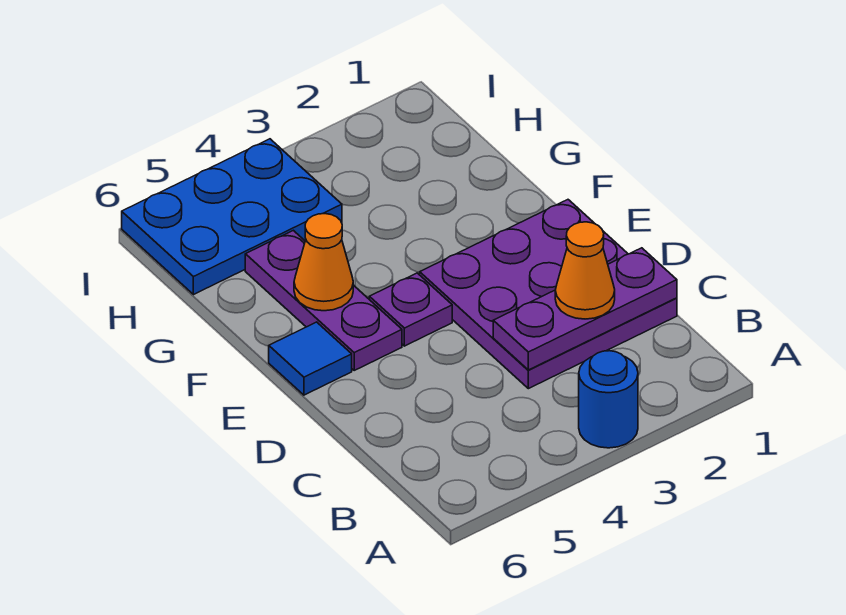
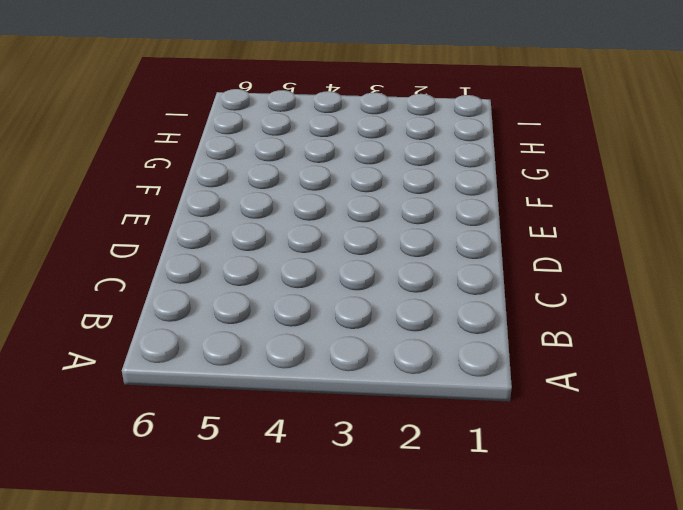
none -> blue 1x1 round brick [579,351,638,448]
none -> purple 3x3 plate [420,200,677,389]

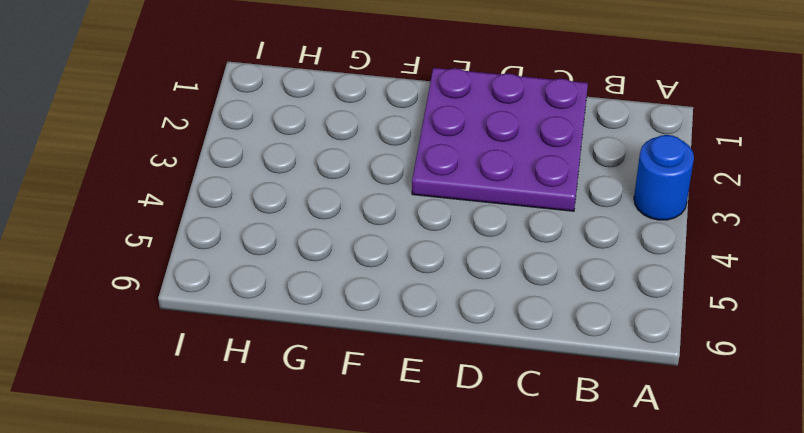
none -> purple 1x1 plate [369,273,452,346]
none -> purple 1x3 plate [245,230,402,370]

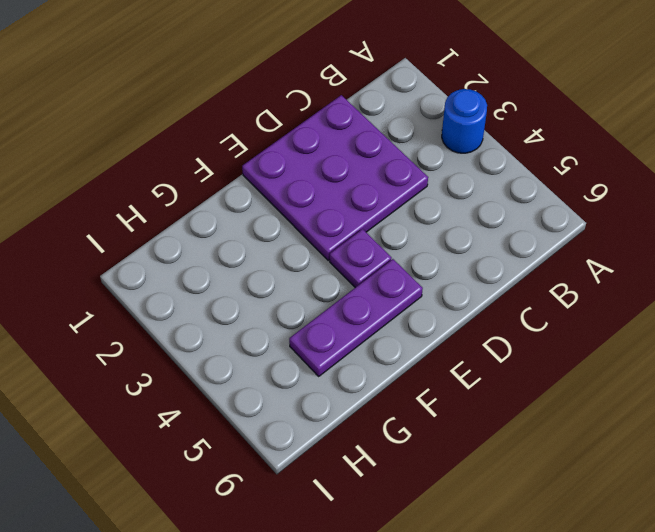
none -> blue 1x1 tile [269,322,352,395]
none -> blue 2x3 plate [122,139,342,295]

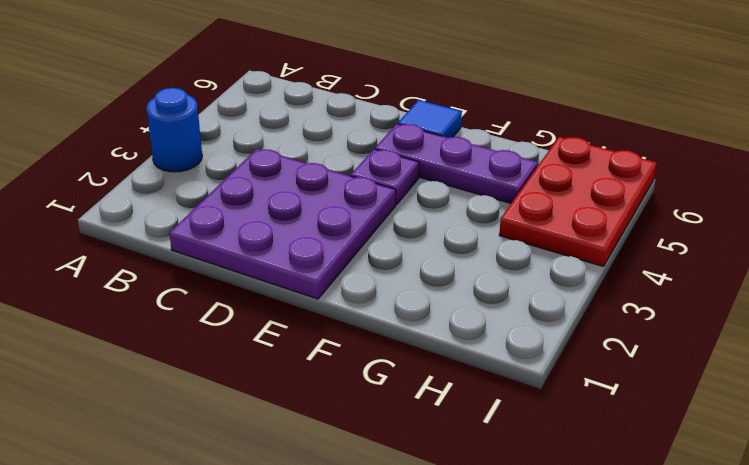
red 2x3 plate [499,137,657,267] -> blue 2x3 plate [122,139,342,295]
none -> purple 1x3 plate [493,248,677,370]
none -> orange 1x1 cone [294,214,353,311]

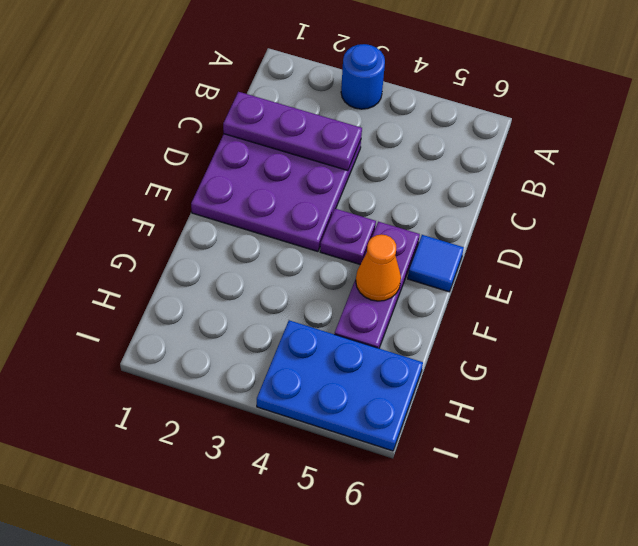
none -> orange 1x1 cone [555,222,615,319]

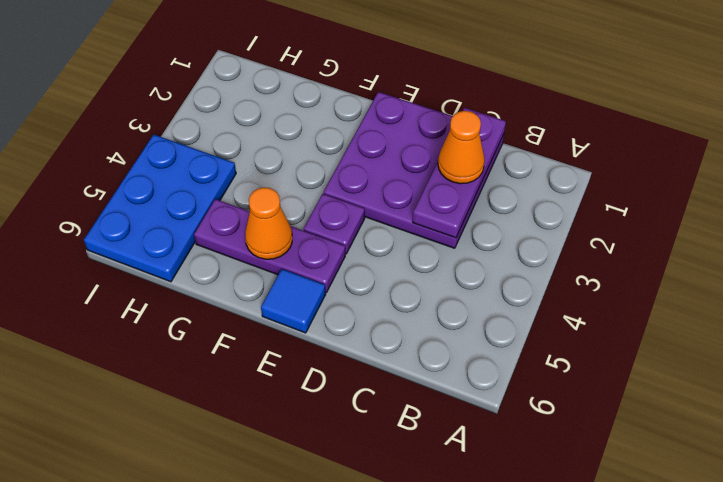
none -> blue 1x1 round brick [579,351,638,448]

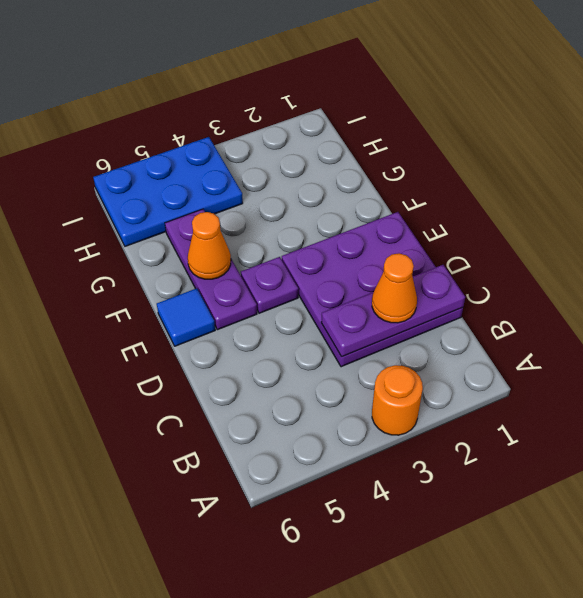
orange 1x1 round brick [372,365,423,435] -> blue 1x1 round brick [579,351,638,448]

